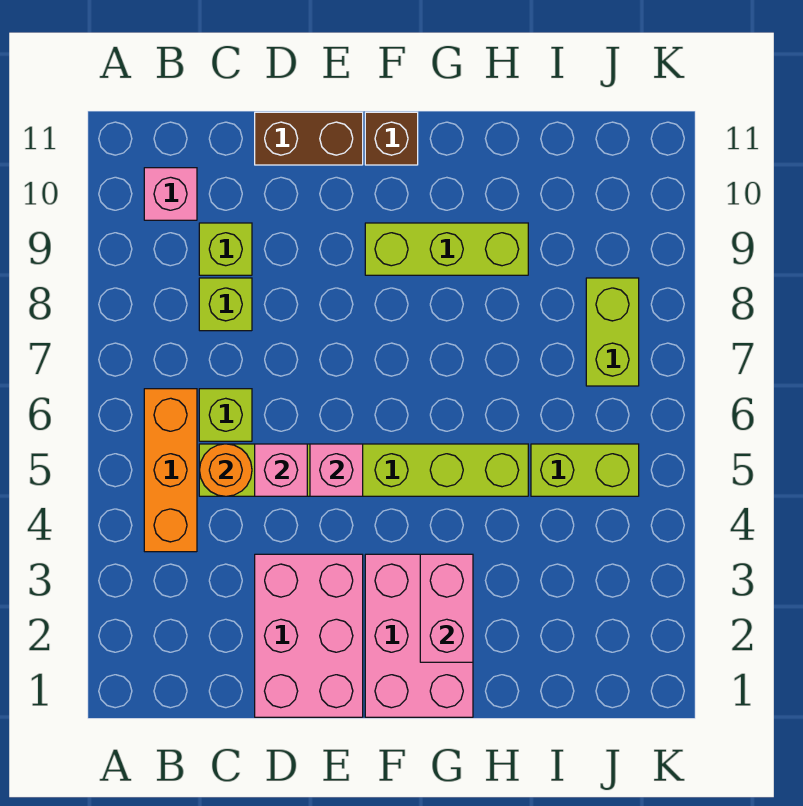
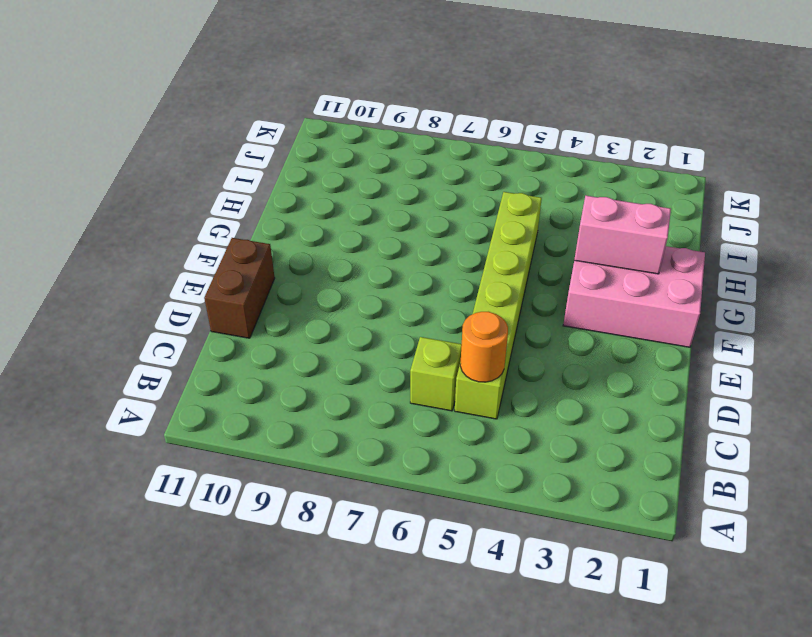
none -> orange 1x3 brick [144,389,197,552]
none -> pink 1x1 brick [144,168,197,220]
none -> lime 1x1 brick [199,278,252,331]

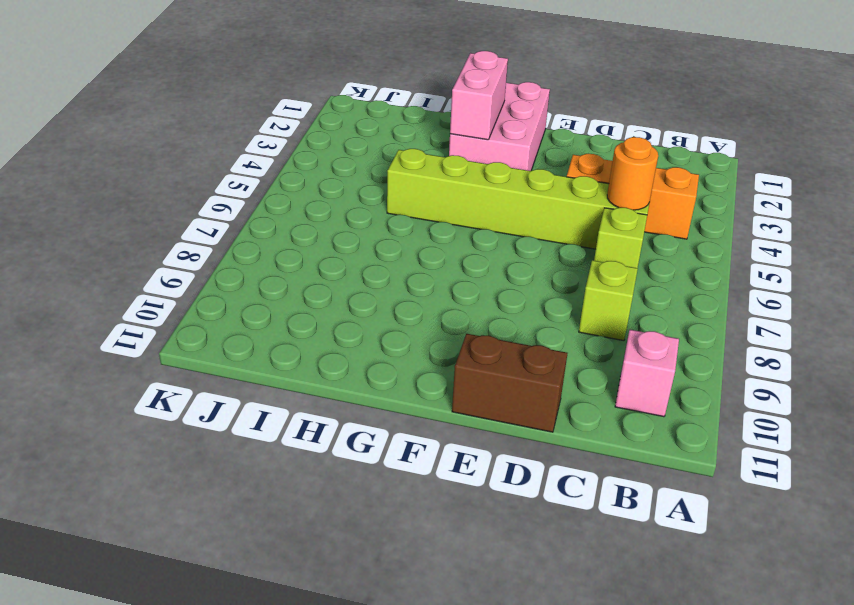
orange 1x3 brick [567,154,699,239] -> orange 1x3 brick turned to [144,389,197,552]
none -> lime 1x1 brick [199,223,252,275]
none -> pink 2x3 brick [255,554,363,717]
none -> lime 1x3 brick [365,223,528,275]

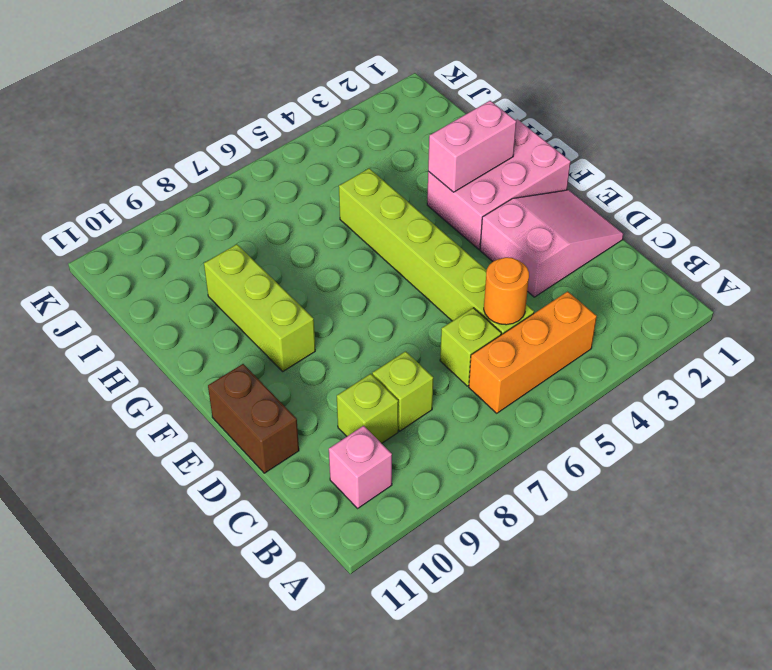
pink 2x3 slope [480,190,623,297] -> pink 2x3 brick [255,554,363,717]
none -> brown 1x1 brick [365,112,418,165]
none -> lime 1x2 brick [531,444,639,496]
none -> lime 1x2 brick [586,278,639,386]

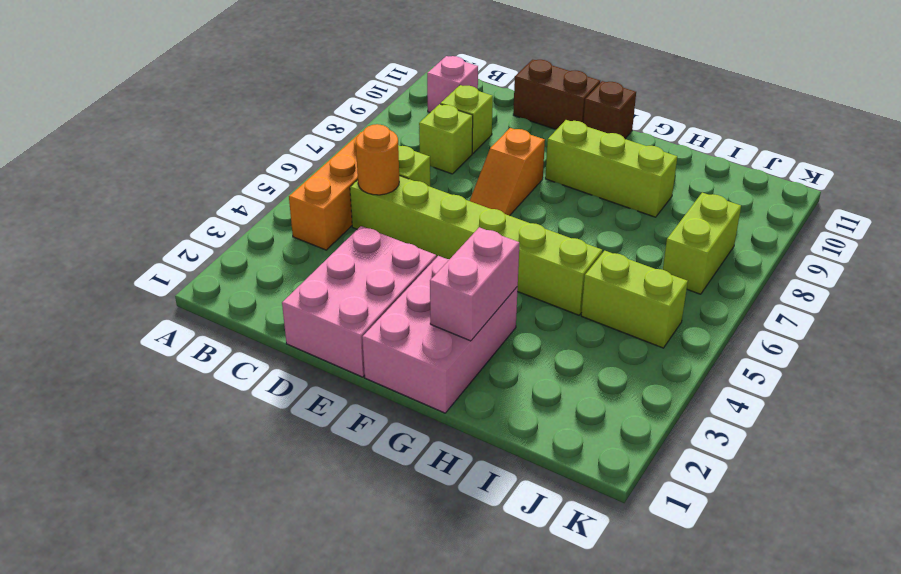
orange 1x2 slope [470,128,545,216] -> none
none -> pink 1x1 brick [255,444,307,496]
none -> pink 1x1 brick [310,444,363,496]

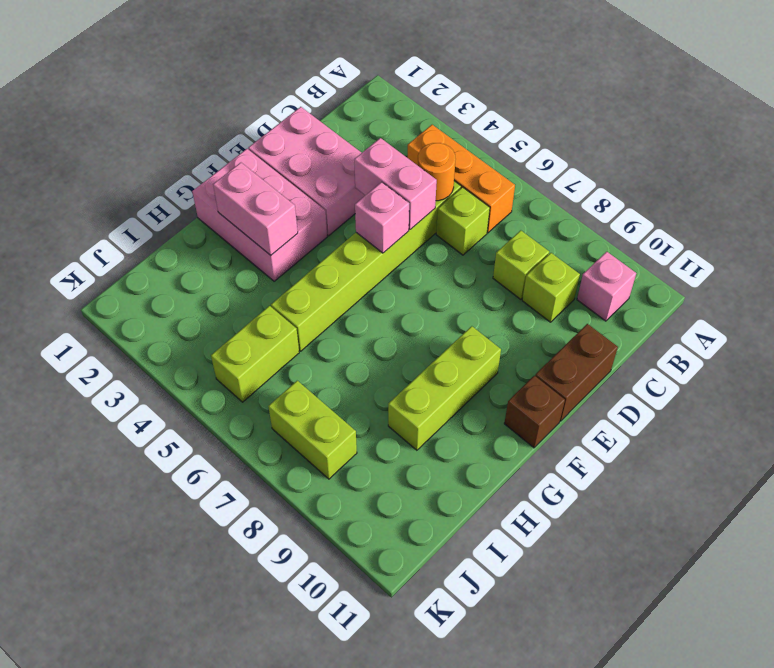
pink 1x2 brick [354,138,437,230] -> pink 1x1 brick [255,444,307,496]

